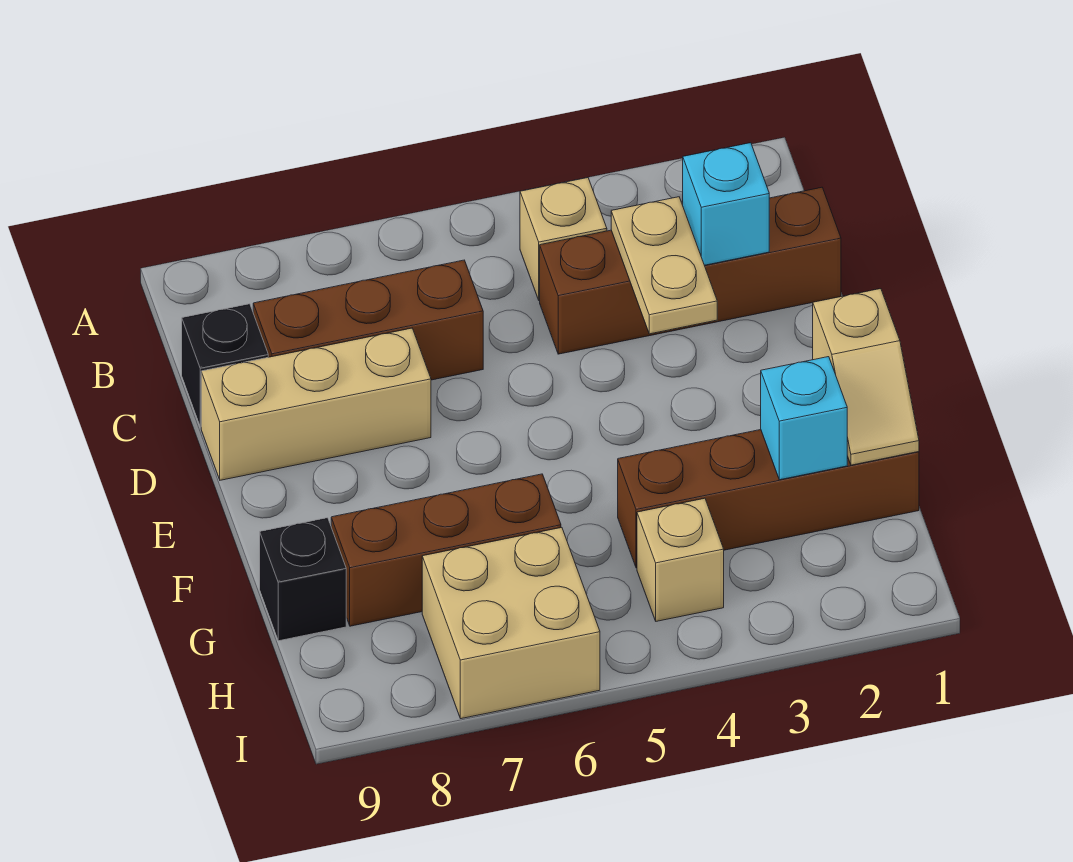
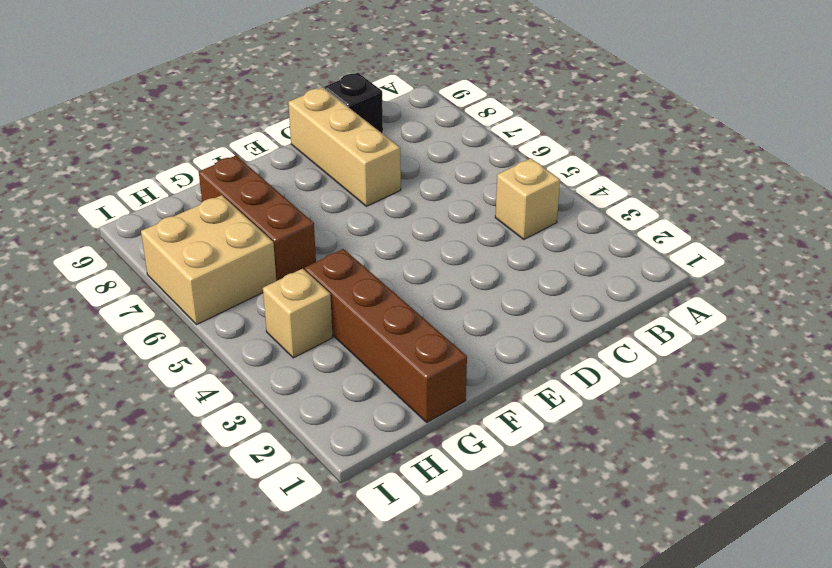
none -> brown 1x4 brick [540,187,841,354]
none -> brown 1x3 brick [253,260,483,380]
none -> black 1x1 brick [260,518,346,641]

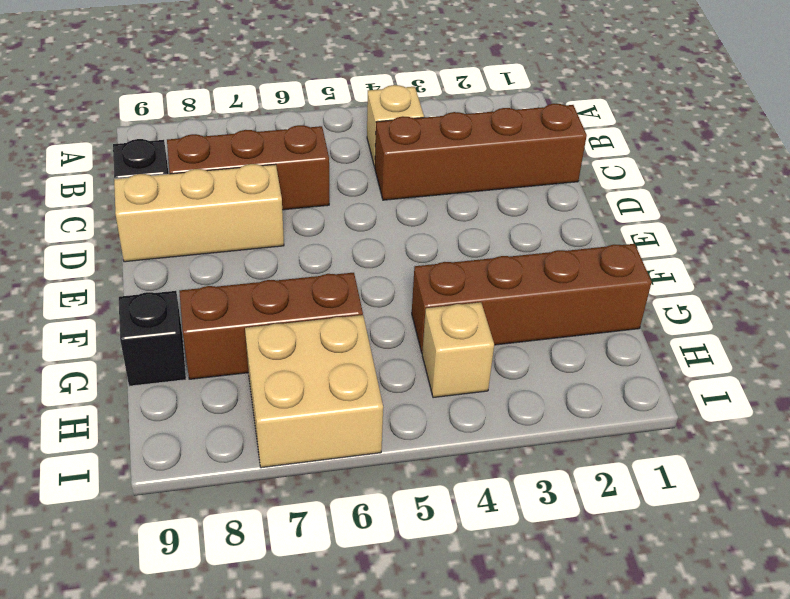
none -> cyan 1x1 brick [683,143,769,265]
none -> tan 1x2 plate [611,197,717,334]
none -> tan 1x2 slope [813,289,919,465]

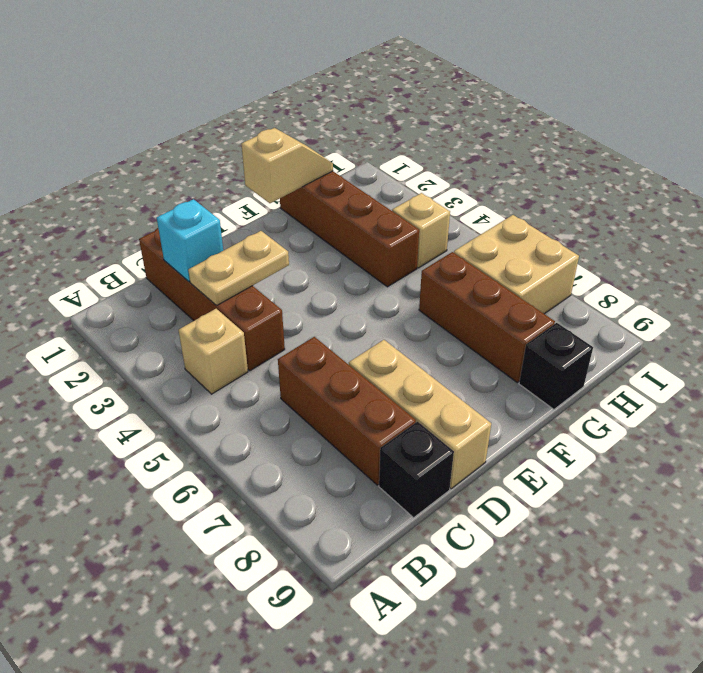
none -> cyan 1x1 brick [761,357,847,480]

